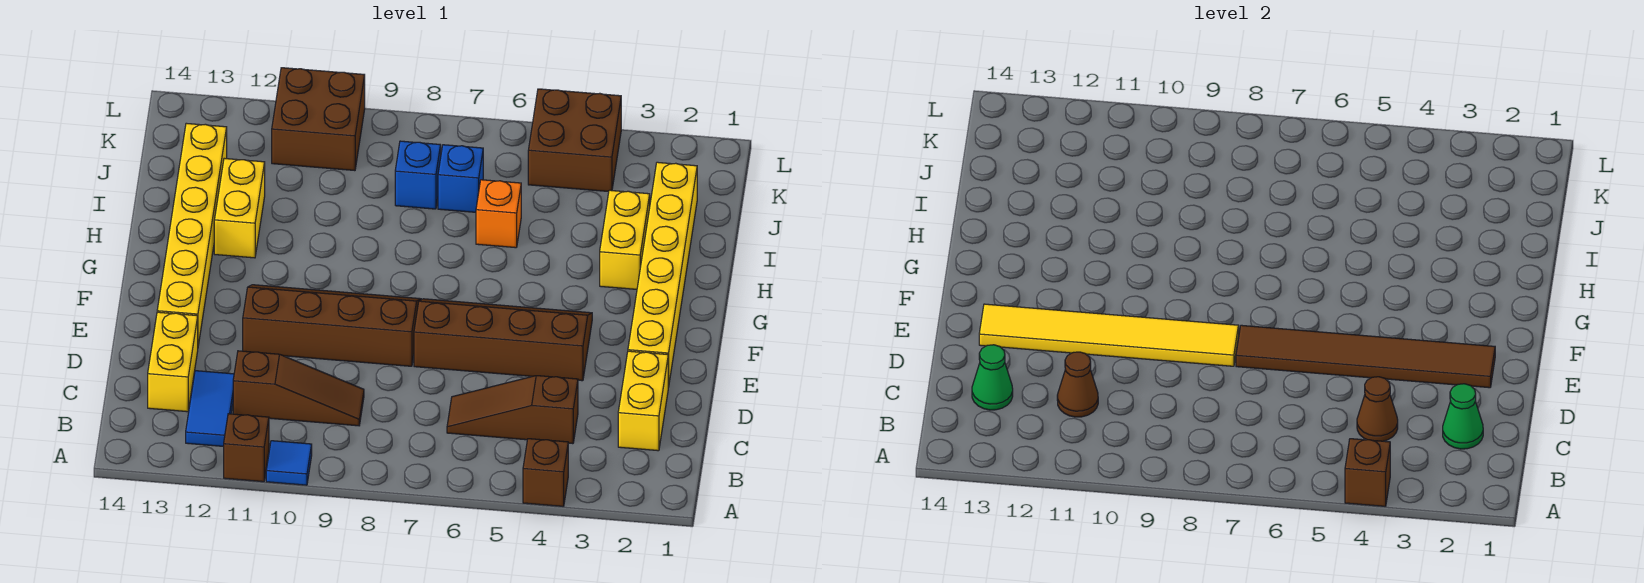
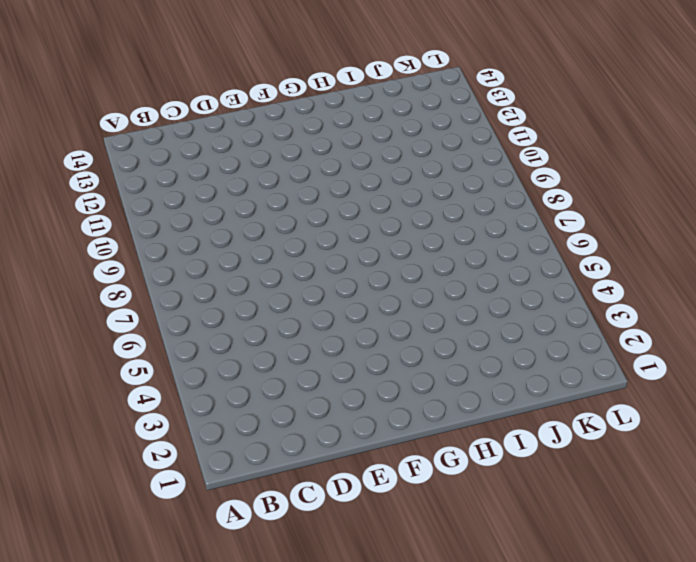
none -> brown 1x1 brick [523,439,568,506]
none -> blue 1x1 tile [266,441,312,485]
none -> brown 1x1 brick [224,414,269,482]

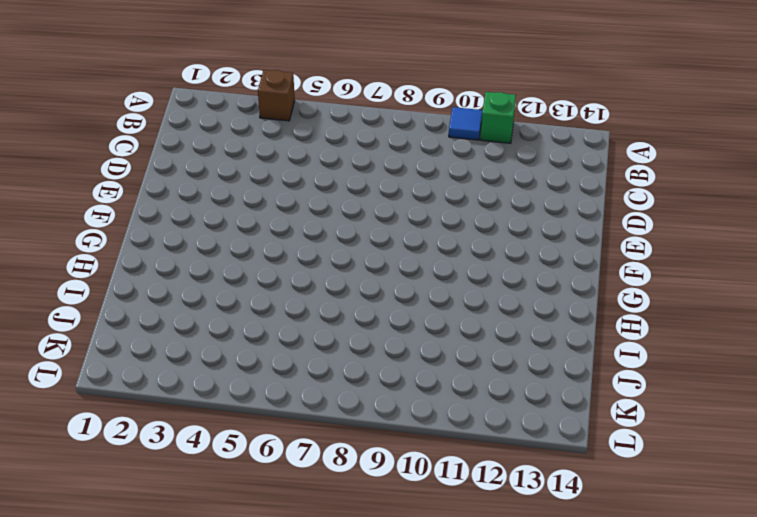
green 1x1 brick [480,92,516,143] -> brown 1x1 brick [224,414,269,482]
none -> blue 1x2 tile [186,371,234,446]
none -> yellow 1x2 brick [618,351,668,451]
none -> brown 1x3 slope [447,376,578,444]

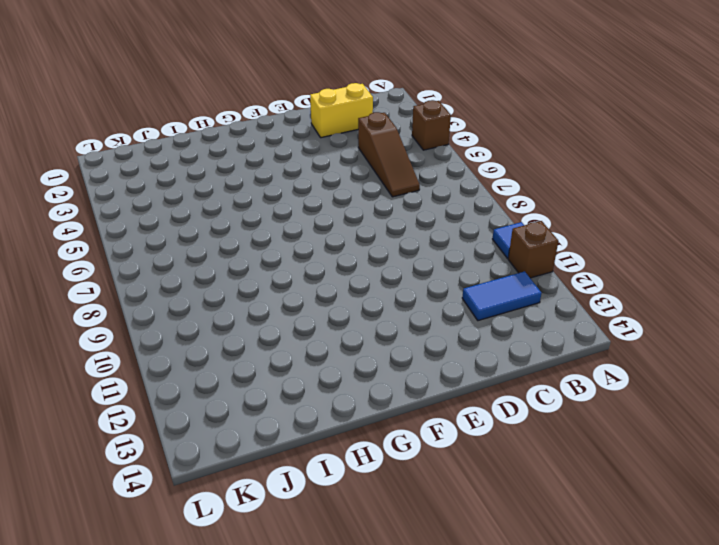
none -> brown 1x3 slope [233,351,364,426]
none -> yellow 1x2 brick [148,312,198,412]
none -> yellow 1x6 brick [628,162,697,387]

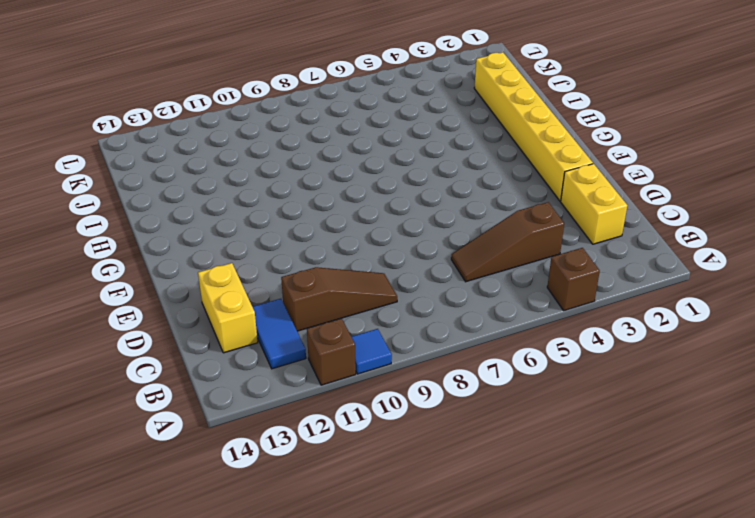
none -> brown 2x4 slope [414,299,592,381]
none -> brown 2x4 slope [243,285,421,366]
none -> yellow 1x6 brick [157,123,227,345]

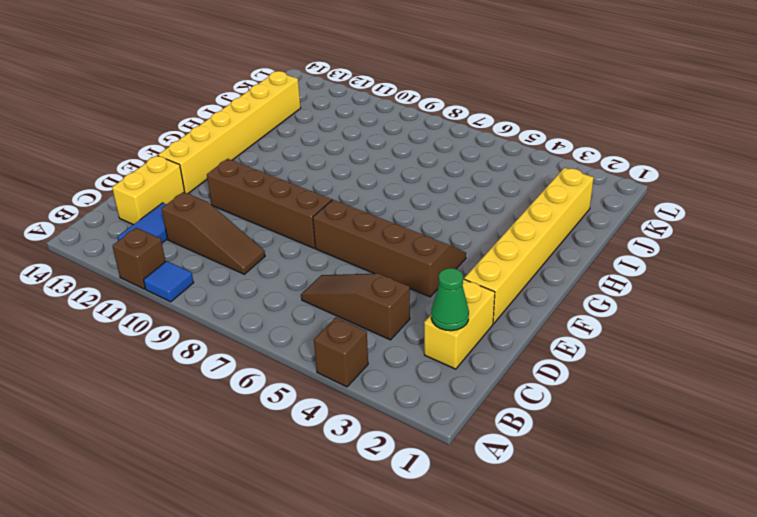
none -> yellow 1x2 brick [600,190,650,289]
none -> yellow 1x2 brick [214,158,265,258]
none -> orange 1x1 brick [476,180,521,248]

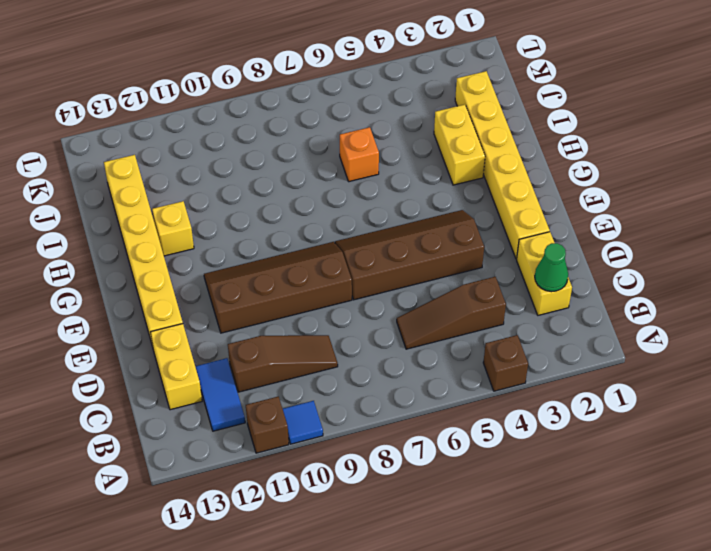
yellow 1x1 brick [152,201,194,256] -> yellow 1x2 brick [214,158,265,258]
none -> blue 1x1 brick [438,145,483,212]
none -> blue 1x1 brick [395,141,441,209]
none -> brown 2x2 brick [528,89,621,192]

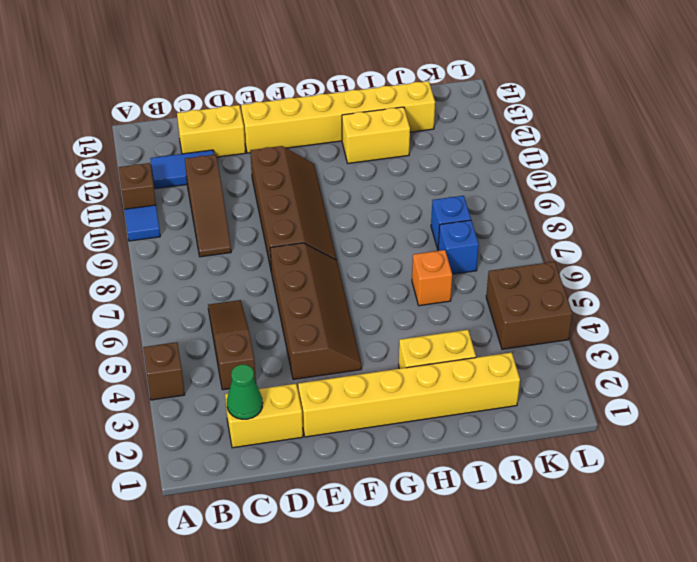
none -> brown 2x2 brick [272,68,365,171]
none -> brown 1x1 brick [1345,439,1390,506]
none -> brown 1x1 cone [1357,377,1398,441]

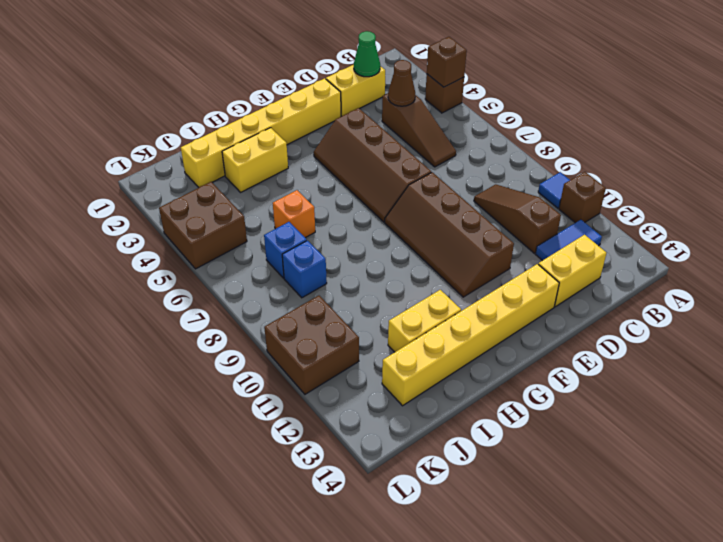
none -> brown 1x1 cone [1057,352,1098,417]
none -> green 1x1 cone [972,345,1013,410]
none -> brown 1x6 tile [1236,325,1495,388]

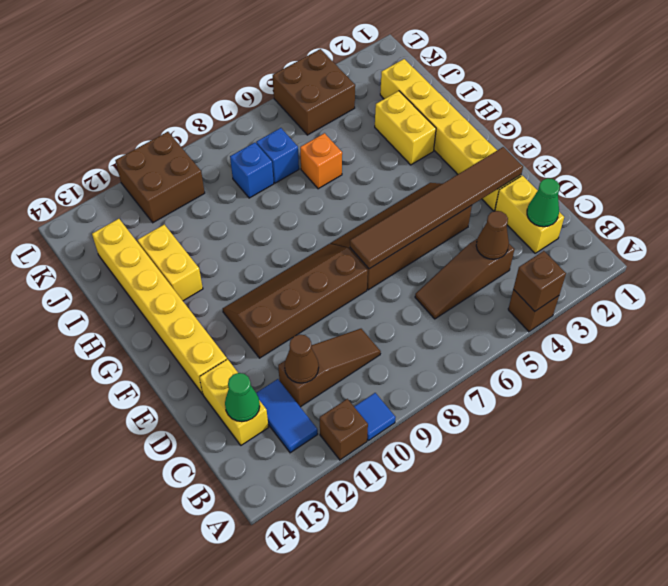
none -> yellow 1x6 tile [979,304,1239,366]

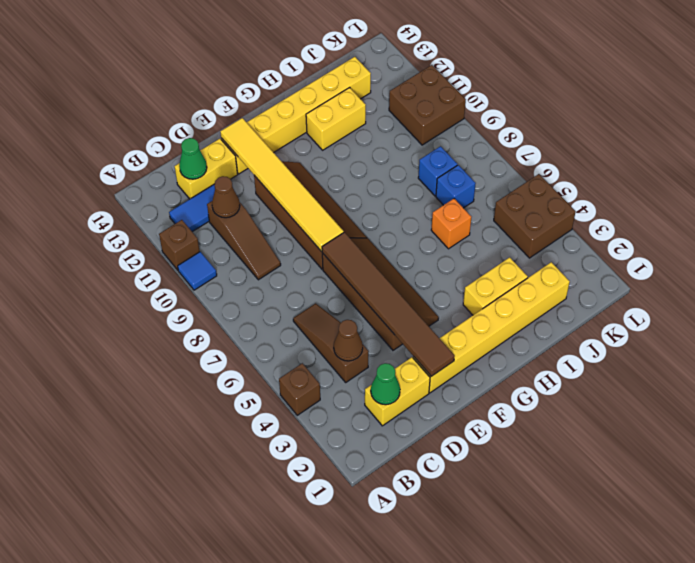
none -> brown 1x1 brick [1345,439,1390,506]

